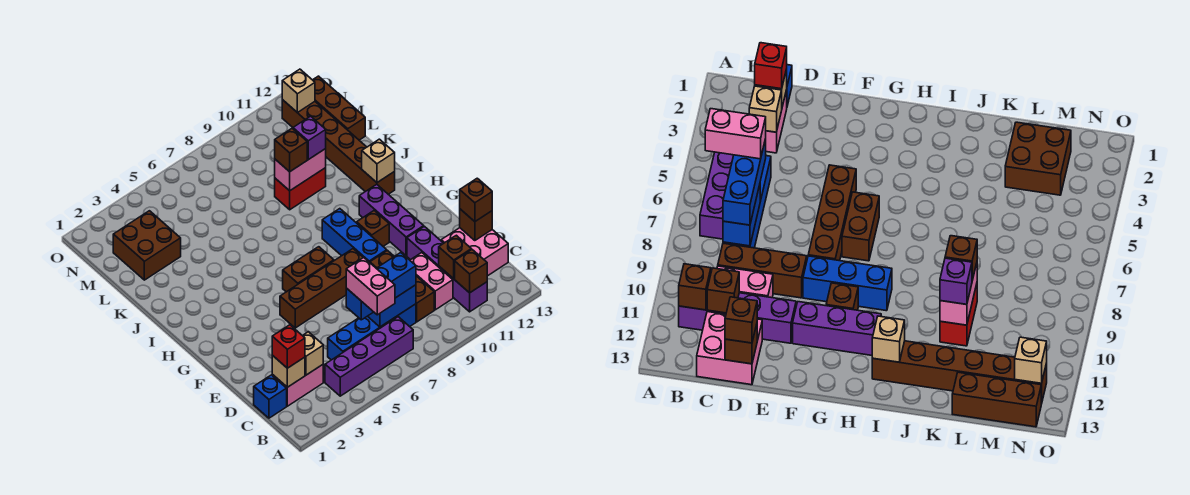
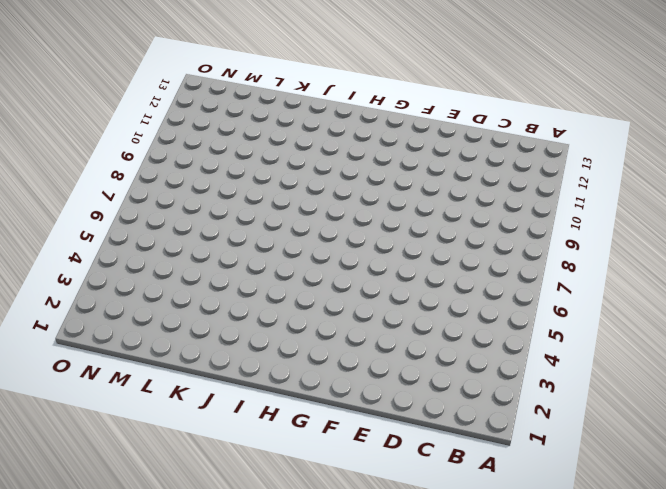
none -> purple 1x4 brick [325,317,413,396]
none -> purple 1x4 brick [407,226,487,312]
none -> blue 1x1 brick [254,375,287,418]
none -> pink 1x2 brick [272,365,323,406]

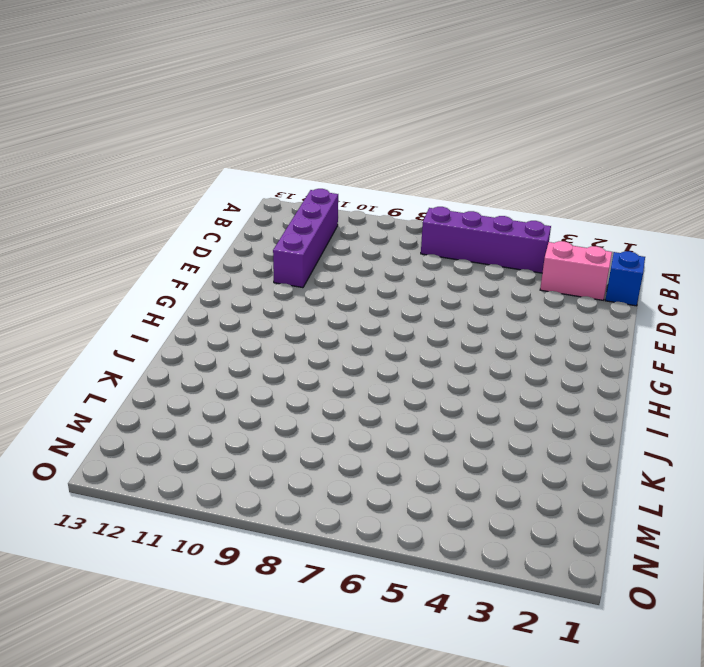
none -> blue 1x4 brick [328,304,416,360]
none -> brown 1x3 brick [370,251,434,322]
none -> pink 1x2 brick [410,253,453,310]
none -> pink 2x2 brick [441,228,508,276]

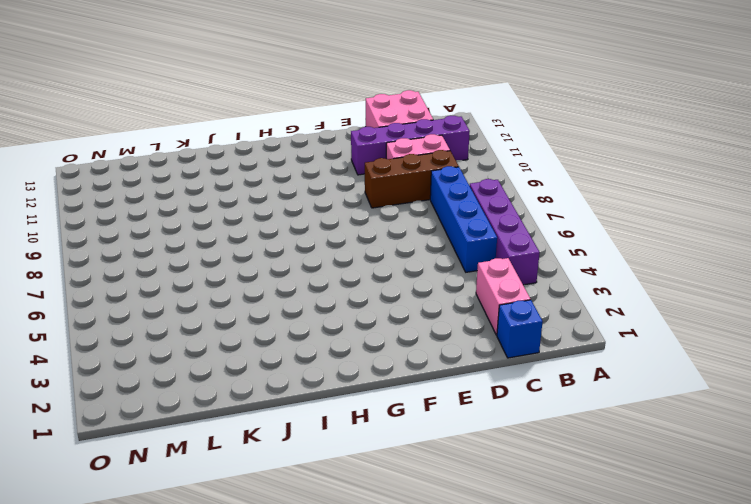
none -> brown 1x4 brick [280,249,363,328]
none -> blue 1x3 brick [322,209,387,262]
none -> purple 1x3 brick [359,184,424,256]
none -> brown 1x2 brick [283,247,334,292]

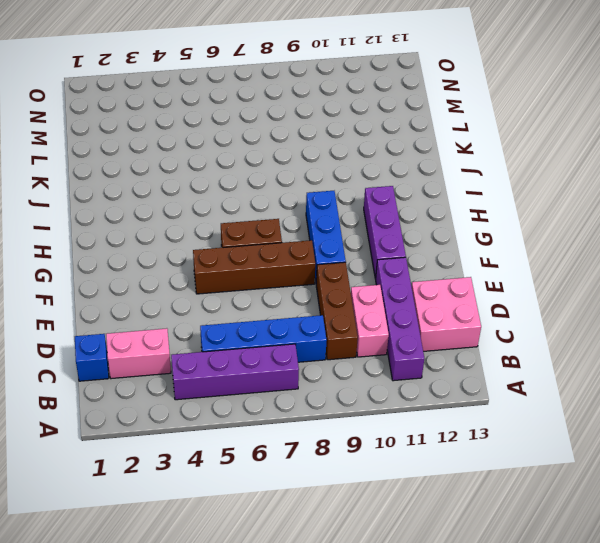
none -> brown 1x1 brick [357,211,389,246]
none -> brown 1x6 brick [282,100,395,194]
none -> red 1x2 brick [275,168,326,210]
none -> brown 2x2 brick [113,211,181,280]

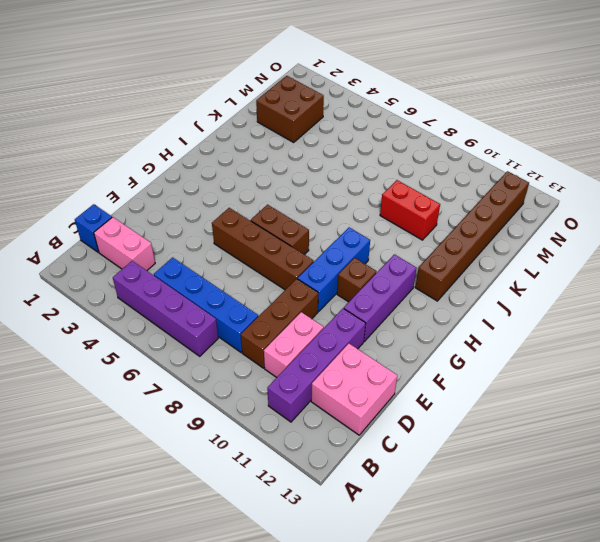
none -> brown 1x3 brick [313,76,365,140]
none -> brown 1x1 brick [455,250,487,293]
none -> tan 1x1 brick [272,355,305,387]
none -> tan 1x1 brick [302,332,323,375]

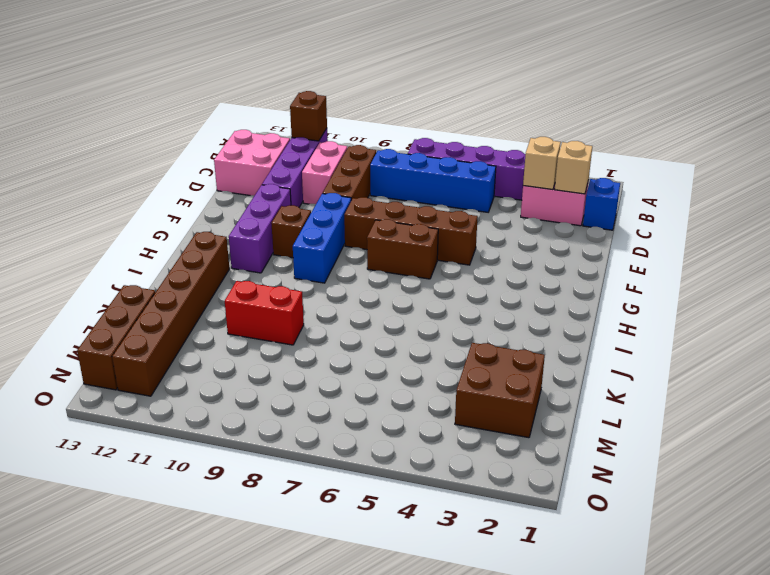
none -> blue 1x2 brick [368,285,416,327]
none -> brown 1x1 brick [439,235,471,279]
none -> brown 1x1 brick [460,209,492,241]
none -> tan 1x1 brick [362,139,395,182]

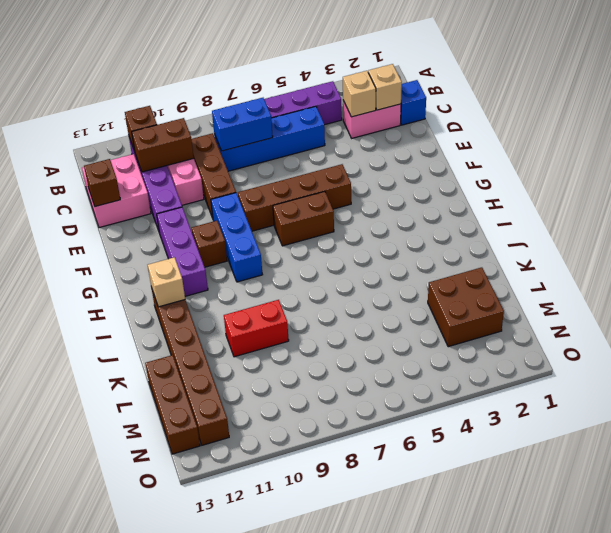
brown 1x2 brick [132,118,194,172] -> brown 1x1 brick [439,235,471,279]
none -> pink 1x2 brick [275,149,326,191]
none -> tan 1x1 brick [282,69,315,112]
none -> red 1x1 brick [272,325,305,368]
none -> blue 1x3 brick [346,253,416,320]

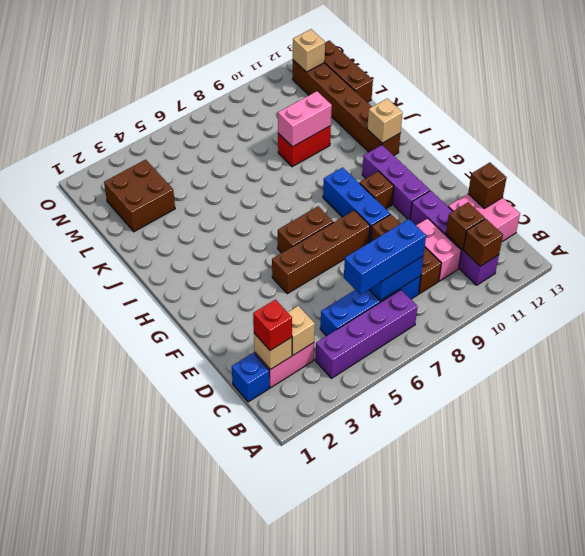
none -> brown 1x1 brick [460,178,492,222]
none -> brown 1x1 brick [275,128,307,172]
none -> purple 1x1 brick [293,116,326,160]
none -> pink 1x2 brick [346,258,395,315]

